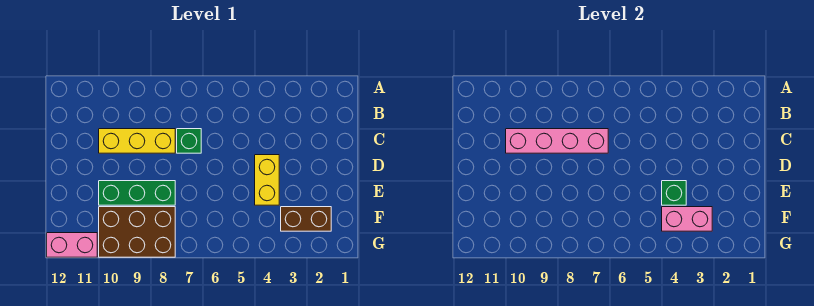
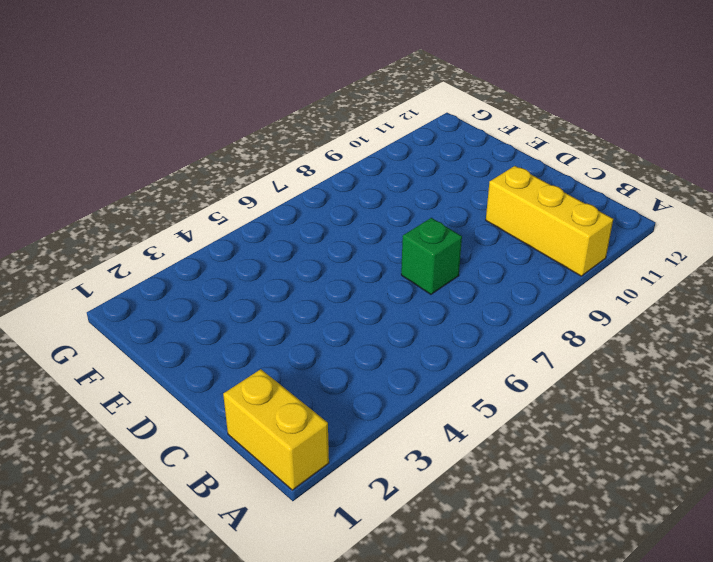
yellow 1x2 brick [223,369,329,490] -> yellow 1x2 brick moved to [255,155,279,205]
yellow 1x3 brick [486,166,613,276] -> yellow 1x3 brick turned to [99,129,175,153]
none -> green 1x3 brick [99,181,175,205]
none -> brown 1x2 brick [281,207,331,231]

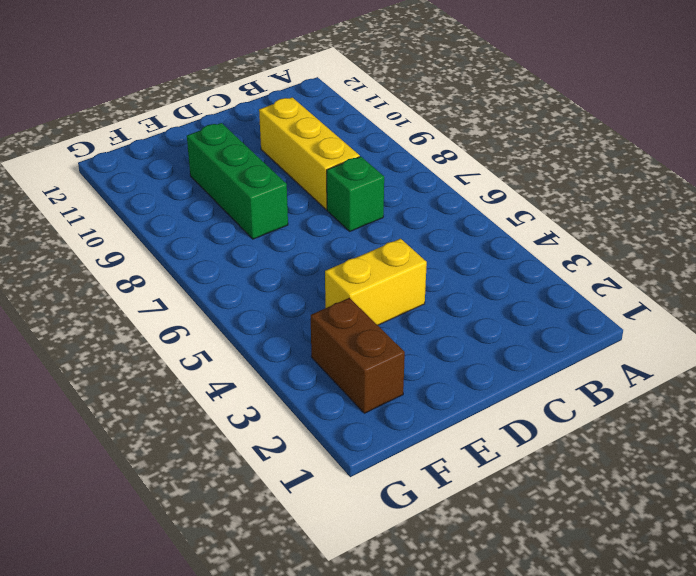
none -> brown 2x3 brick [99,207,175,257]
none -> pink 1x2 brick [47,233,97,257]

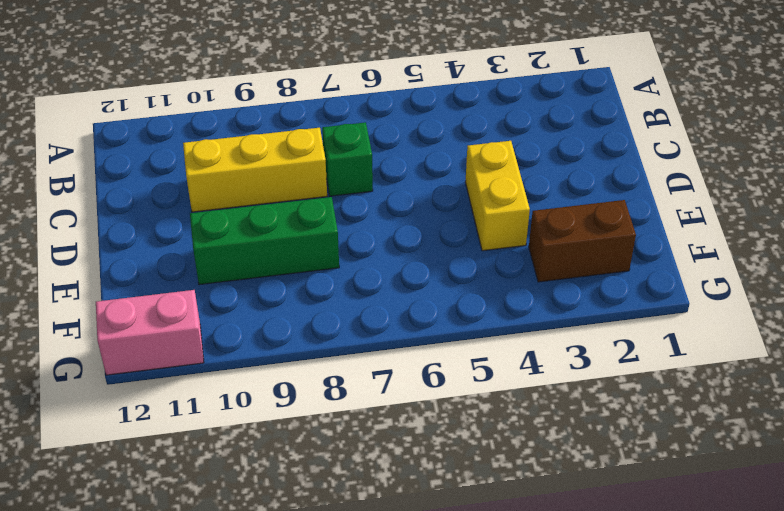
none -> brown 2x3 brick [99,207,175,257]
none -> pink 1x4 brick [506,129,608,153]

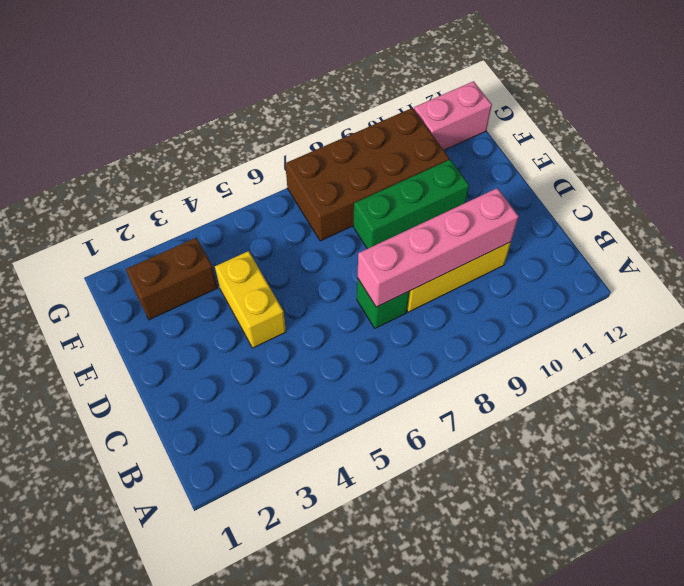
brown 2x4 brick [285,108,449,241] -> brown 2x3 brick [99,207,175,257]
none -> green 1x1 brick [662,181,686,205]
none -> pink 1x2 brick [662,207,712,231]

